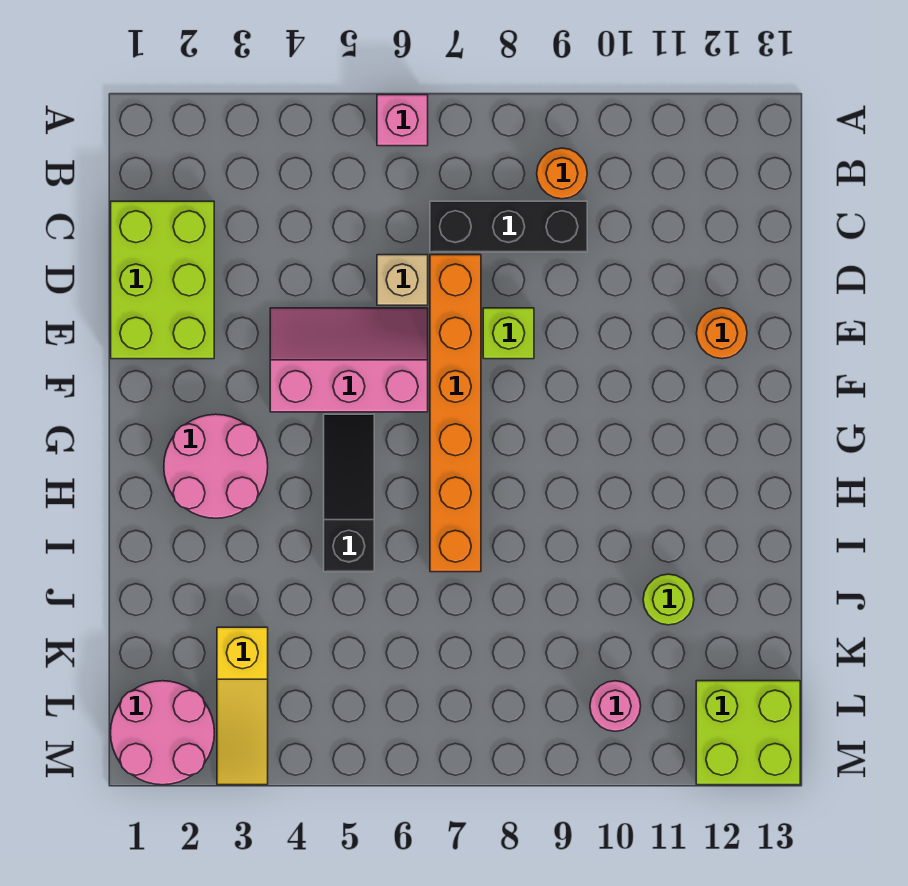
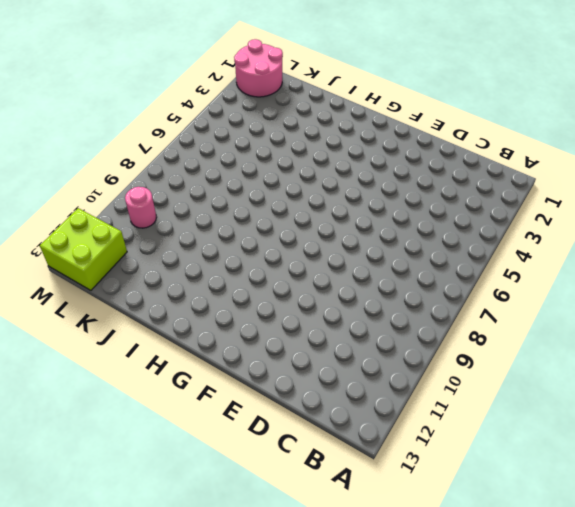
none -> pink 1x1 brick [377,95,428,146]
none -> orange 1x1 round brick [537,148,587,199]
none -> lime 2x3 brick [111,201,214,359]

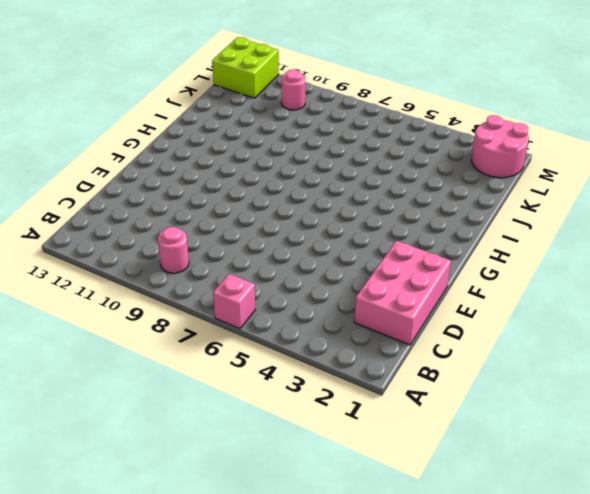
pink 1x1 round brick [158,227,189,273] -> orange 1x1 round brick [537,148,587,199]
pink 2x3 brick [354,241,451,345] -> lime 2x3 brick [111,201,214,359]
none -> black 1x3 brick [430,201,587,252]
none -> tan 1x1 brick [377,255,428,305]
none -> orange 1x6 brick [430,255,481,572]

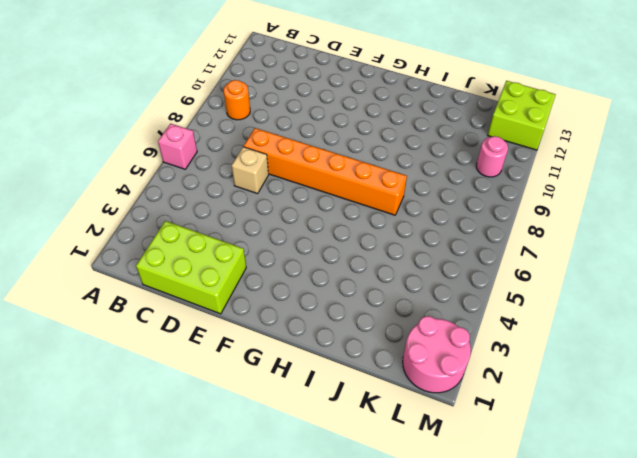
none -> black 1x3 brick [430,201,587,252]
none -> pink 2x3 slope [270,308,428,412]
none -> lime 1x1 brick [483,308,534,359]

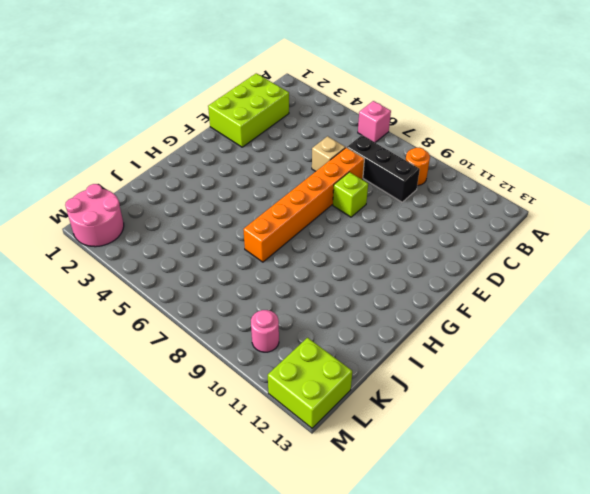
none -> pink 2x3 slope [270,308,428,412]
none -> orange 1x1 round brick [696,308,747,359]
none -> pink 2x2 round brick [164,414,268,518]

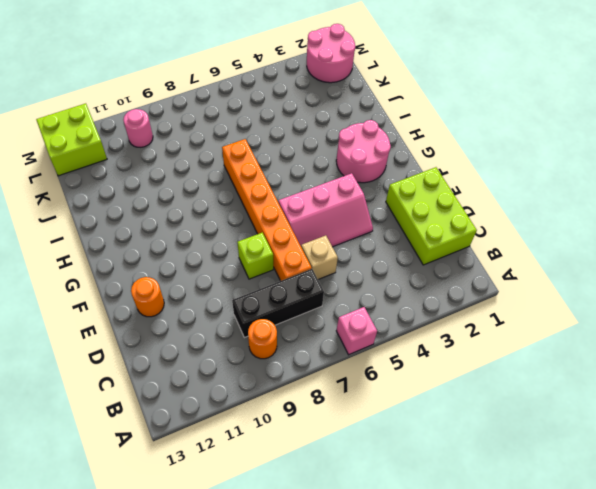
none -> black 1x3 slope [324,414,374,572]
none -> lime 1x1 round brick [643,574,694,625]
none -> yellow 1x3 slope [217,627,268,785]

